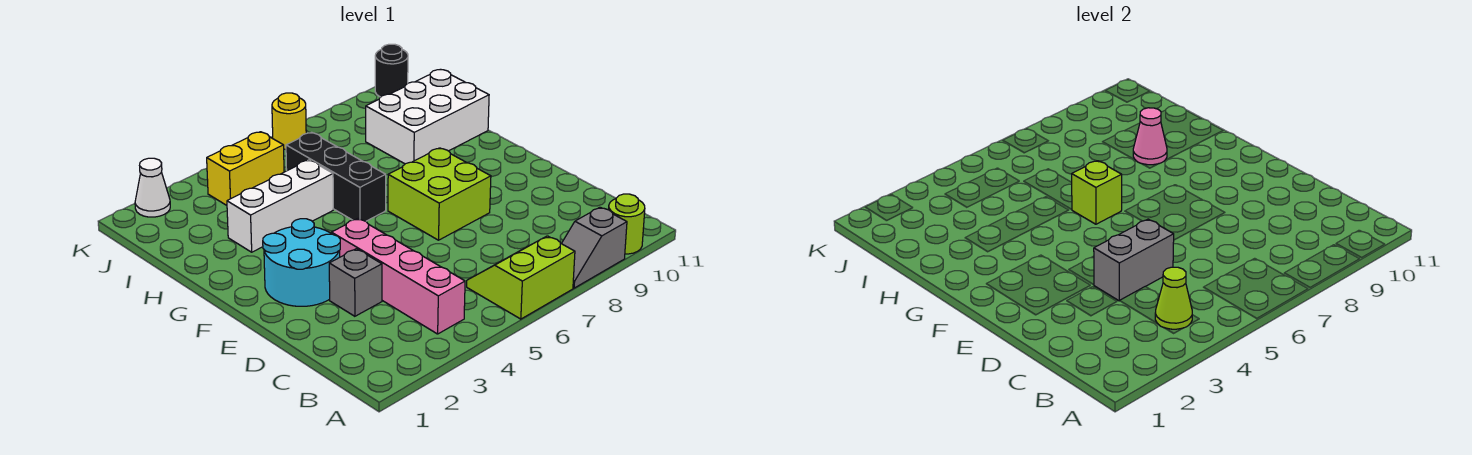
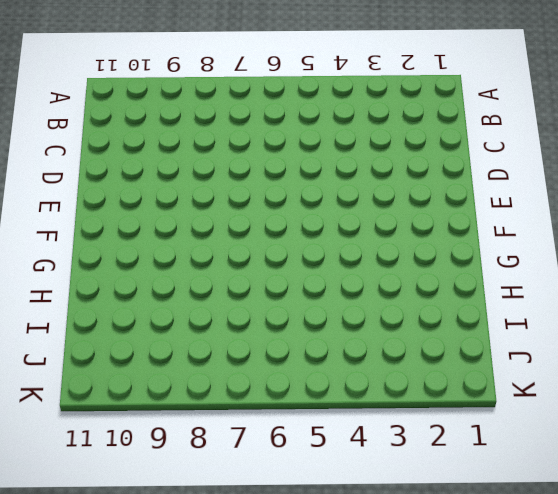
none -> lime 2x2 slope [467,236,575,319]
none -> grey 1x2 slope [561,207,627,288]
none -> lime 1x1 round brick [609,194,645,254]

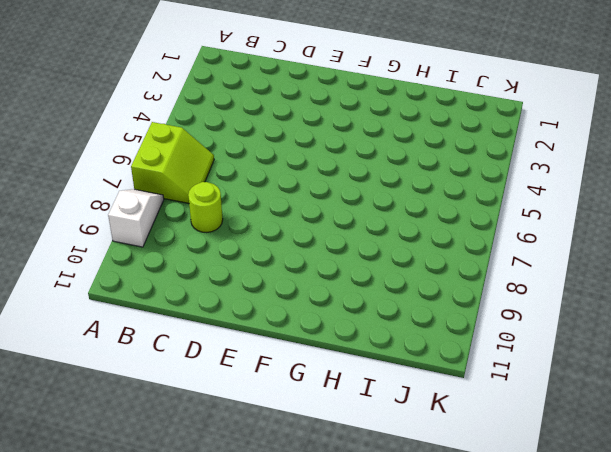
white 1x2 slope [108,189,164,247] -> grey 1x2 slope [561,207,627,288]
lime 1x1 round brick [188,182,223,232] -> lime 1x1 round brick moved to [609,194,645,254]
none -> pink 1x4 brick [331,218,465,334]
none -> grey 1x1 brick [329,249,382,316]
none -> cyan 2x2 round brick [263,219,340,306]

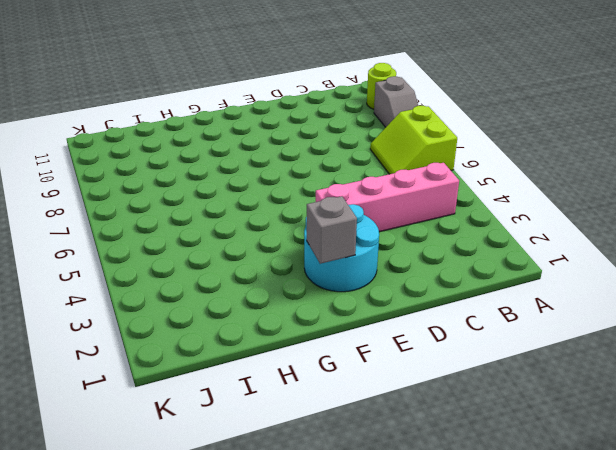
grey 1x1 brick [307,196,357,264] -> grey 1x1 brick moved to [329,249,382,316]
none -> lime 2x2 brick [388,148,491,240]
none -> black 1x3 brick [286,132,386,221]
none -> white 1x3 brick [227,160,333,252]

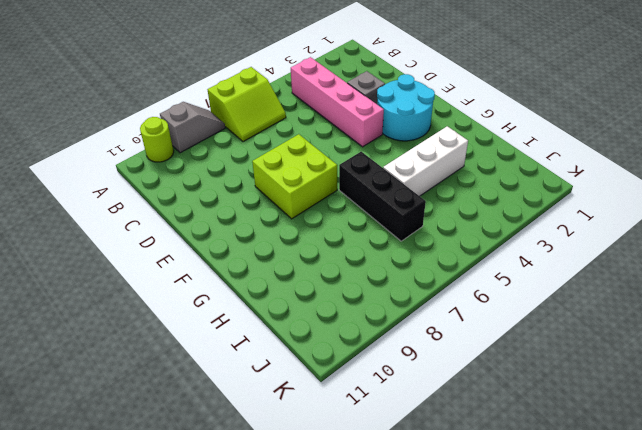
none -> white 2x3 brick [366,69,489,164]
none -> yellow 1x2 brick [207,132,284,205]
none -> white 1x1 cone [135,158,170,217]

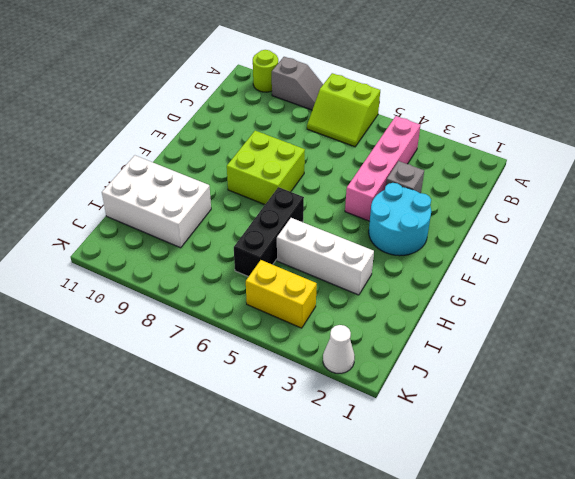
none -> yellow 1x1 round brick [272,93,306,149]
none -> black 1x1 round brick [375,44,408,97]
none -> lime 1x1 cone [1155,267,1192,329]

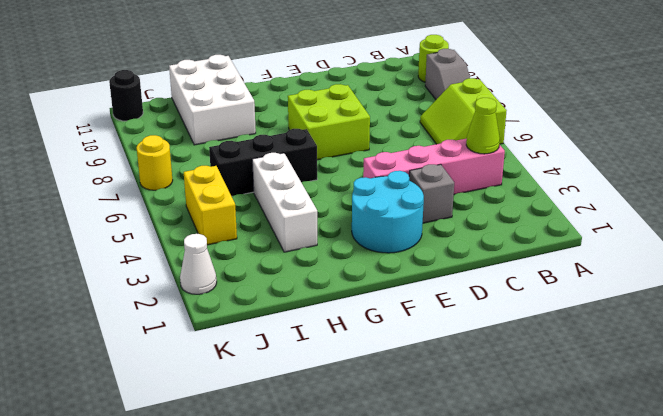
none -> grey 1x2 brick [1094,219,1174,301]
none -> lime 1x1 brick [1072,161,1122,224]
none -> pink 1x1 cone [1133,108,1167,165]

